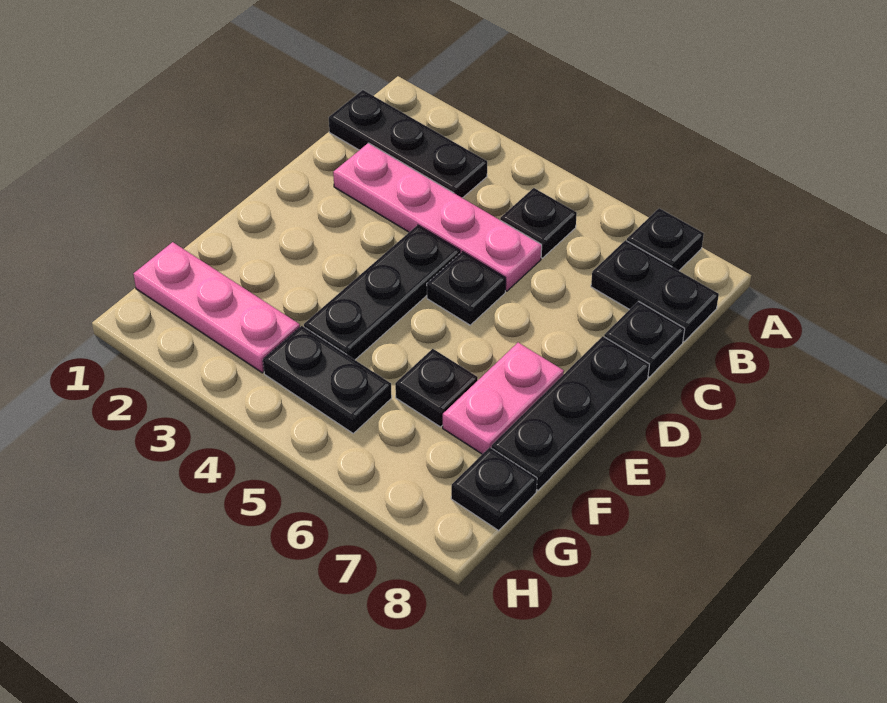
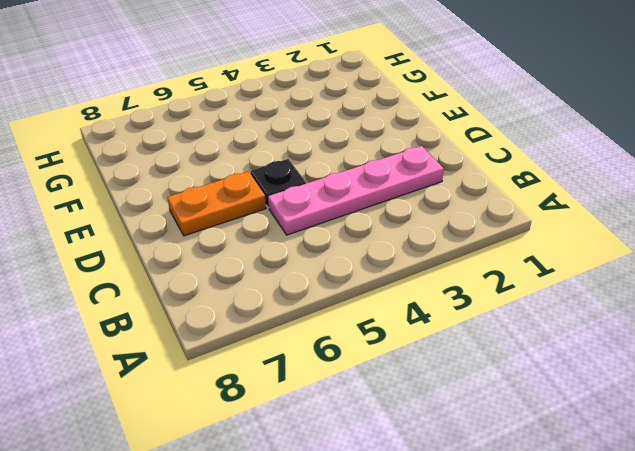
orange 1x2 plate [167,172,266,236] -> none
none -> black 1x1 plate [627,208,704,271]
none -> black 1x3 plate [329,90,487,198]
none -> black 1x1 plate [500,188,577,258]

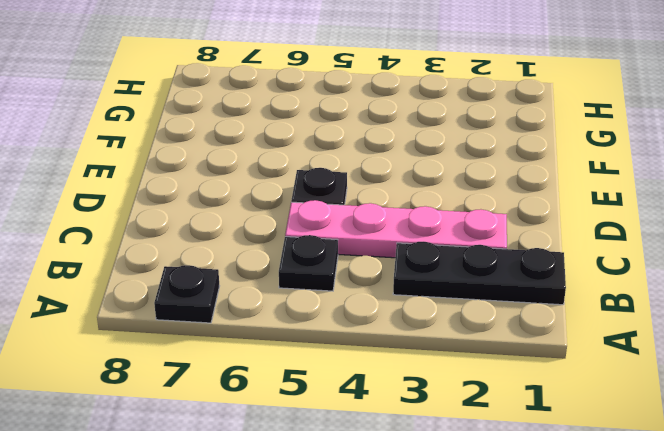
none -> black 1x2 plate [591,240,719,341]
none -> black 1x1 plate [604,301,685,377]
none -> black 1x3 plate [304,225,460,360]

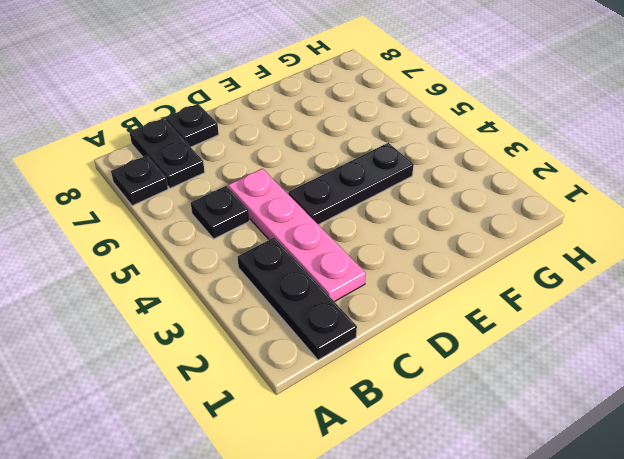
none -> black 1x1 plate [427,252,506,325]
none -> black 1x3 plate [491,336,649,490]
none -> pink 1x2 plate [443,343,564,454]

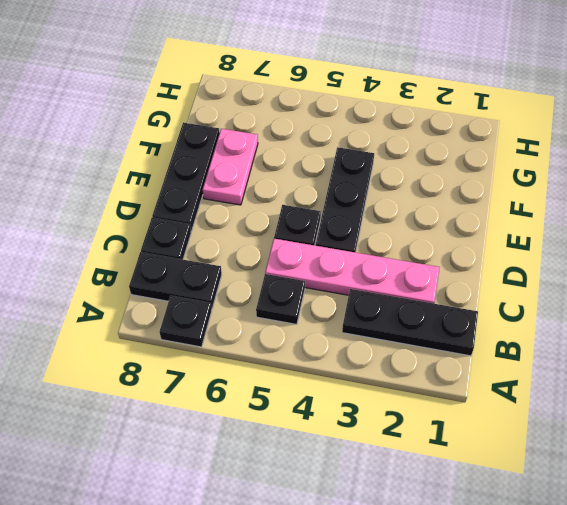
none -> black 1x1 plate [395,349,478,427]
none -> pink 1x3 plate [133,242,300,373]
none -> black 1x2 plate [263,326,392,433]

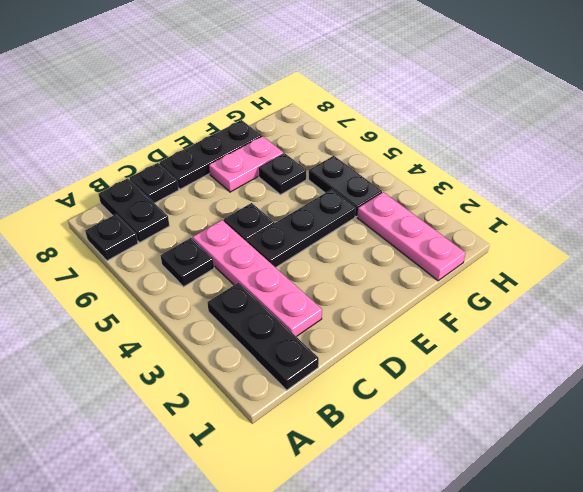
none -> black 1x1 plate [451,447,537,531]

